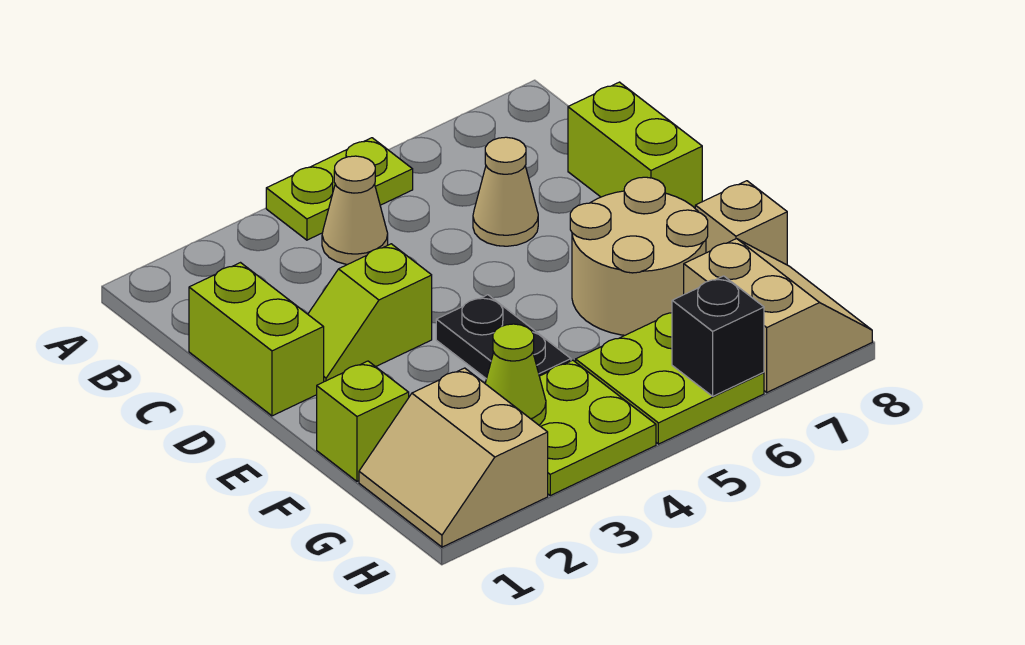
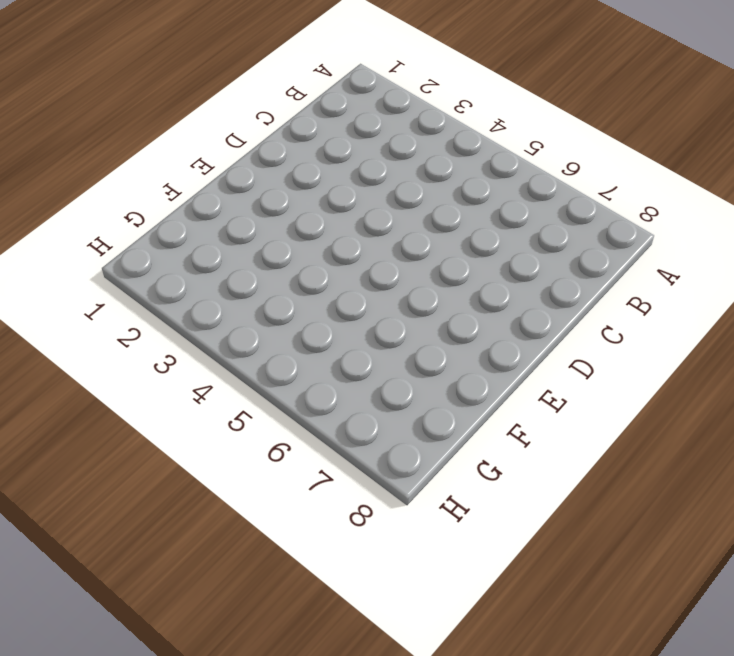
none -> lime 1x2 plate [266,138,413,240]
none -> tan 1x1 cone [322,156,388,264]
none -> lime 1x2 brick [189,263,324,416]

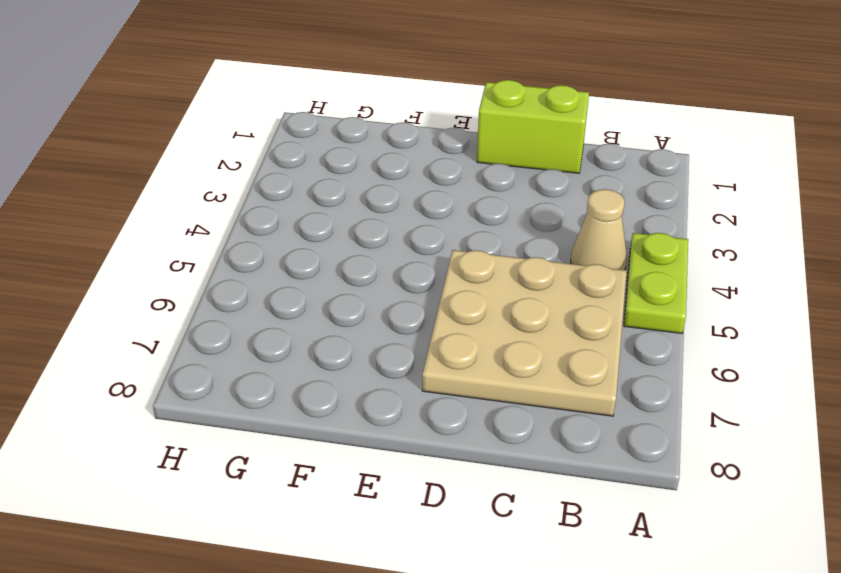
tan 3x3 plate [422,250,627,416] -> tan 1x1 cone [473,137,538,246]
none -> lime 1x2 brick [568,82,702,208]
none -> lime 1x2 slope [308,244,432,382]
none -> black 1x2 plate [436,295,571,379]

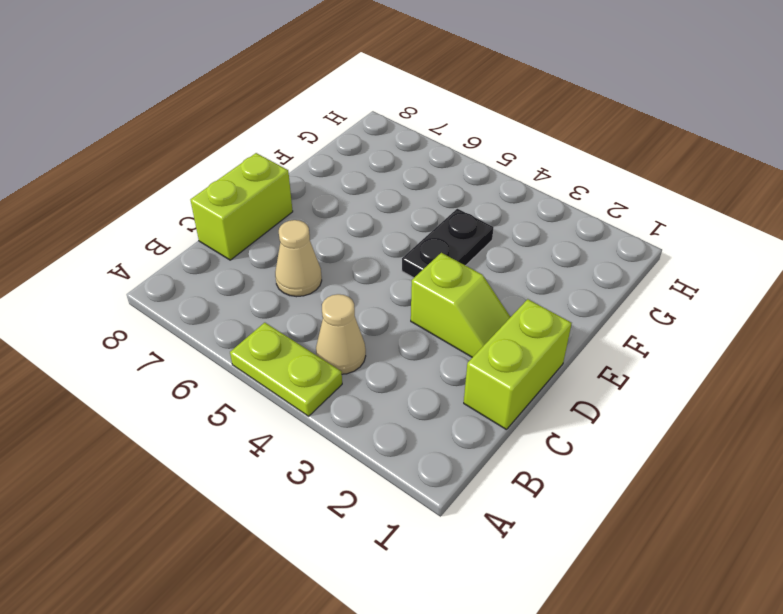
none -> tan 2x2 round brick [570,177,708,335]
none -> lime 1x1 brick [317,361,409,481]
none -> tan 1x1 brick [695,181,787,265]

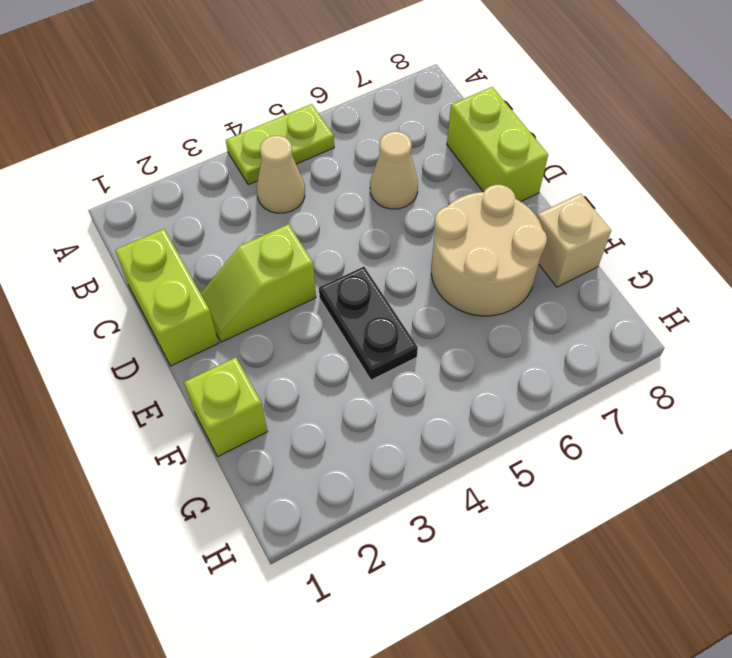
none -> tan 2x2 slope [359,368,548,547]
none -> lime 2x2 plate [539,360,656,496]
none -> lime 2x2 plate [576,313,764,444]

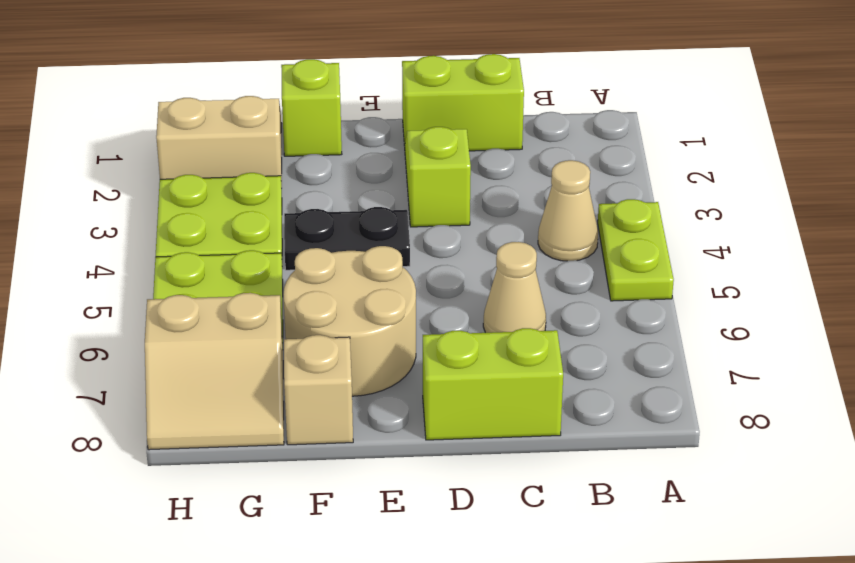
none -> lime 1x1 cone [485,324,546,425]
none -> black 1x1 brick [672,276,764,396]

